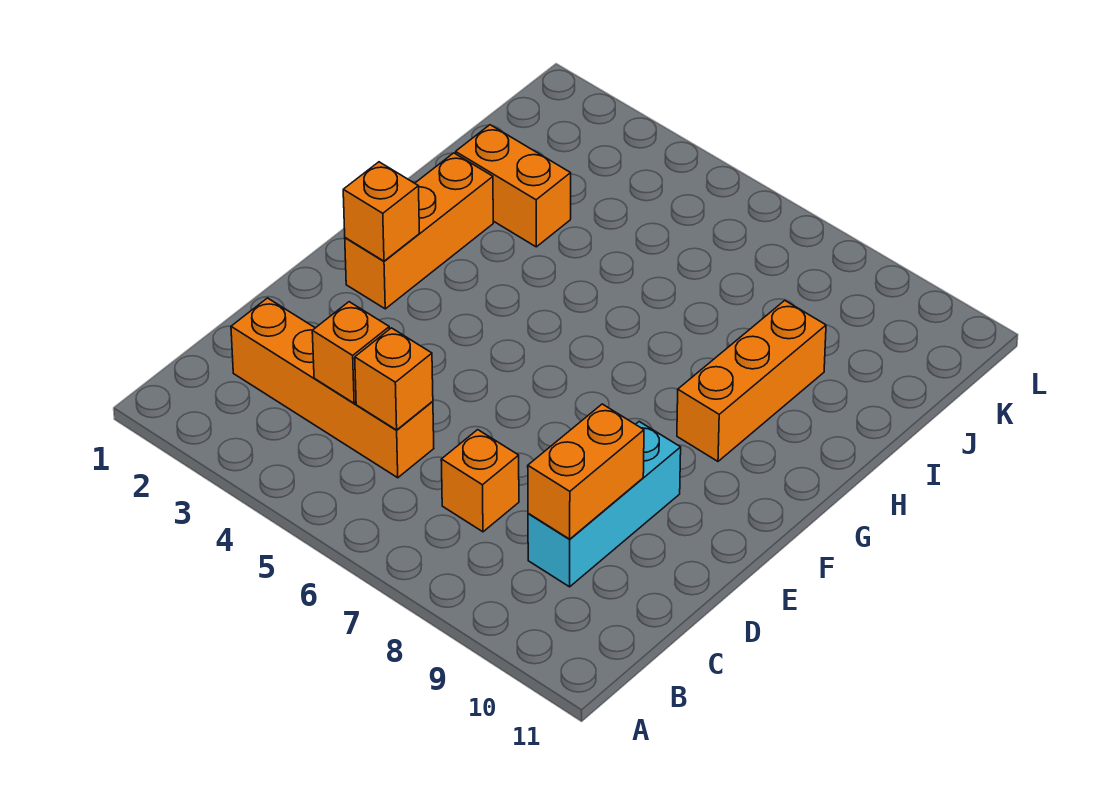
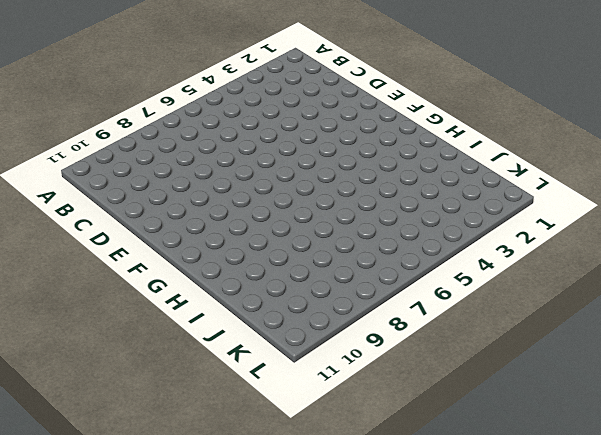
none -> orange 1x4 brick [231,298,434,478]
none -> orange 1x1 brick [441,430,519,532]

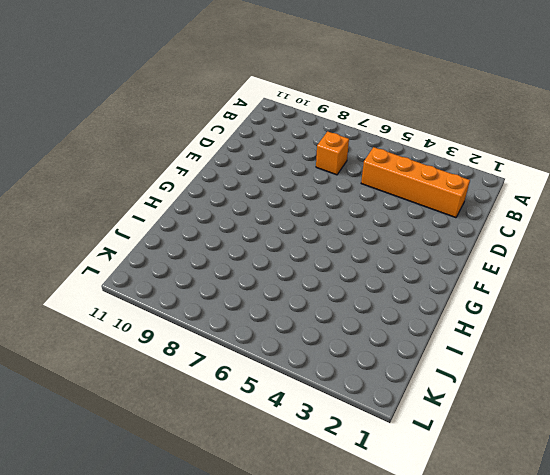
none -> cyan 1x3 brick [528,422,681,587]
none -> orange 1x3 brick [345,153,493,309]

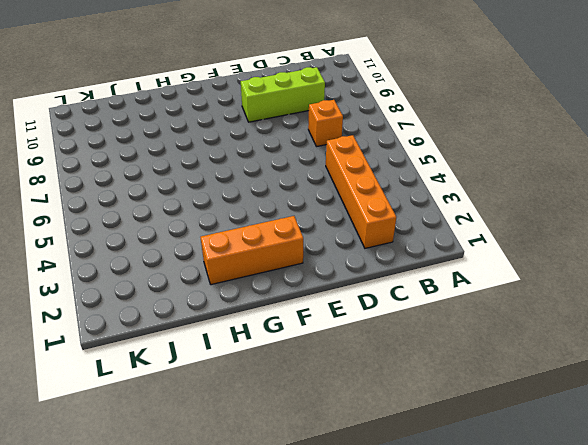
lime 1x3 brick [241,67,325,122] -> cyan 1x3 brick [528,422,681,587]
none -> orange 1x3 brick [677,301,826,461]
none -> orange 1x2 brick [456,125,571,247]

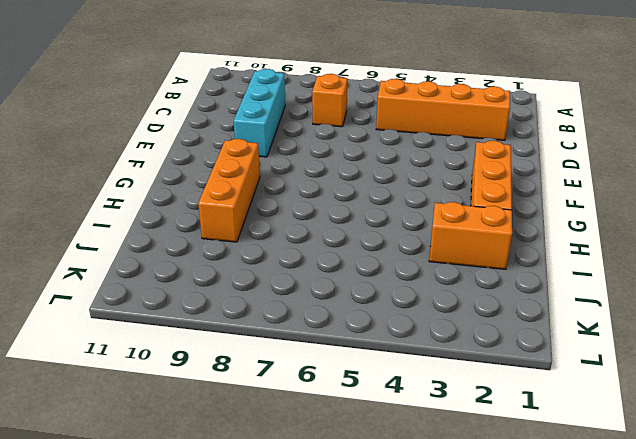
none -> orange 1x1 brick [312,302,389,403]
none -> orange 1x1 brick [355,328,433,430]

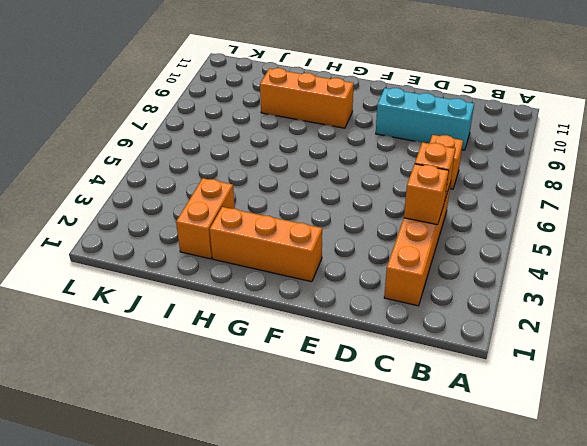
none -> orange 1x2 brick [528,404,644,539]
none -> orange 1x1 brick [343,162,420,261]

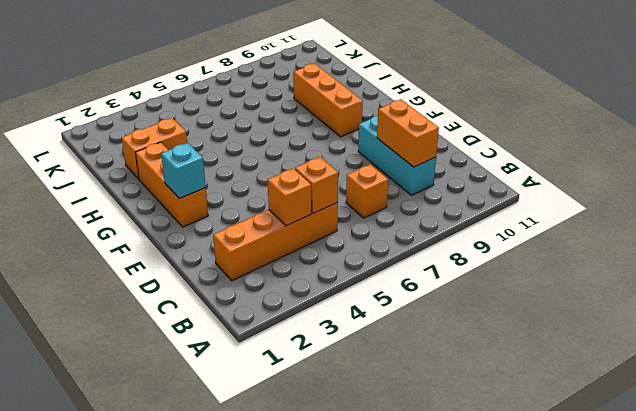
cyan 1x1 brick [161,143,206,199] -> orange 1x1 brick [343,162,420,261]

